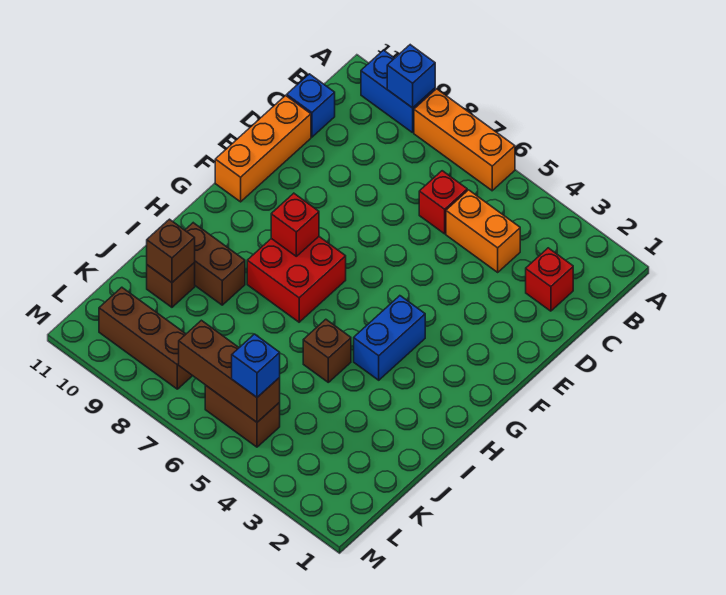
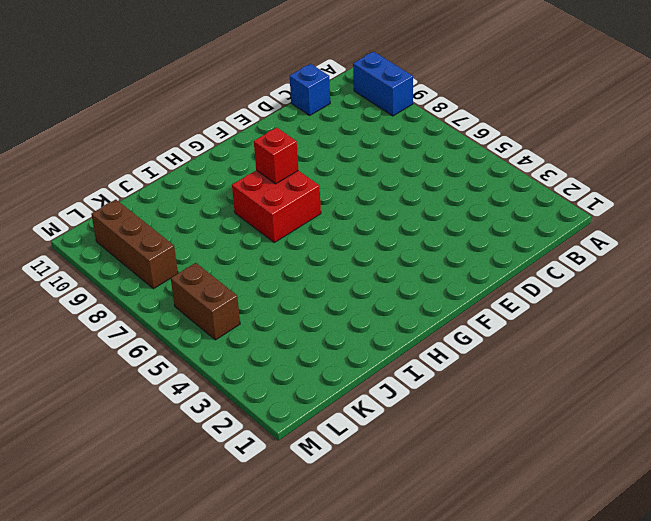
none -> orange 1x3 brick [414,89,515,191]
none -> red 1x1 brick [526,248,573,311]
none -> orange 1x2 brick [446,190,520,272]

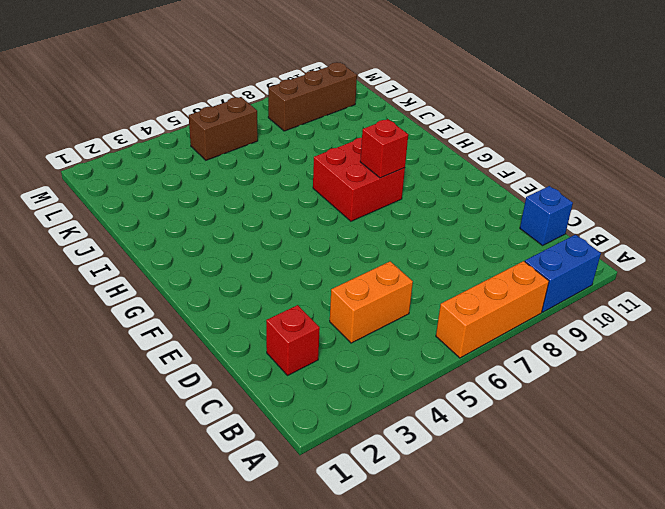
none -> red 1x1 brick [419,171,467,234]
none -> orange 1x3 brick [215,96,311,202]
none -> blue 1x2 brick [354,296,425,380]

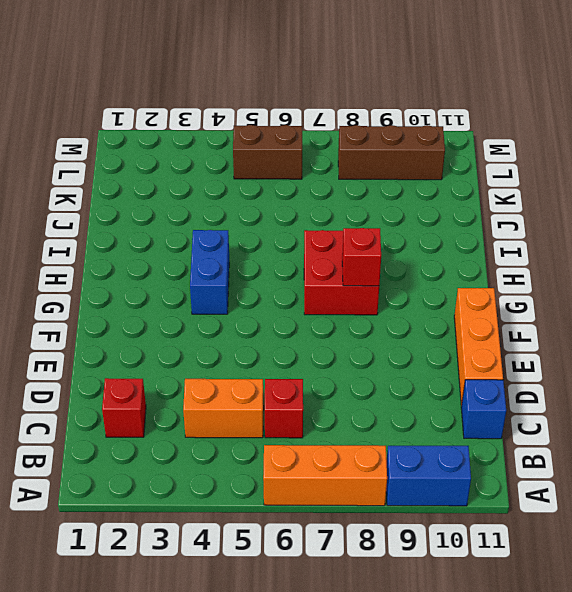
none -> brown 1x1 brick [303,319,351,382]
none -> brown 1x2 brick [185,223,245,305]
none -> brown 1x1 brick [147,263,195,307]

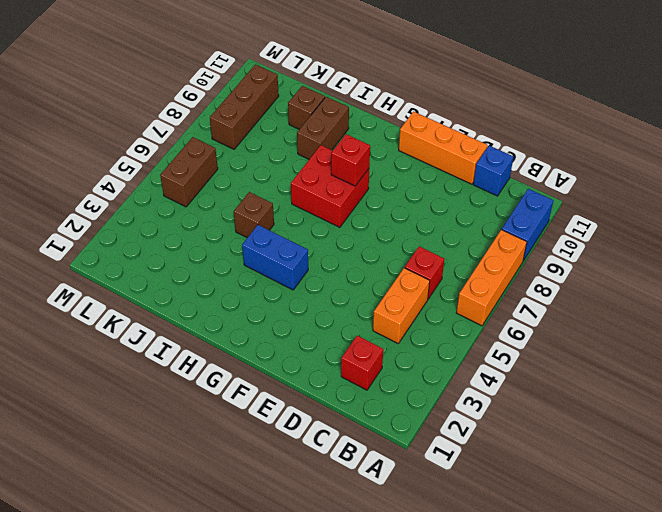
none -> blue 1x1 brick [387,45,435,108]
none -> brown 1x1 brick [147,219,195,282]
none -> brown 1x3 brick [179,320,280,422]

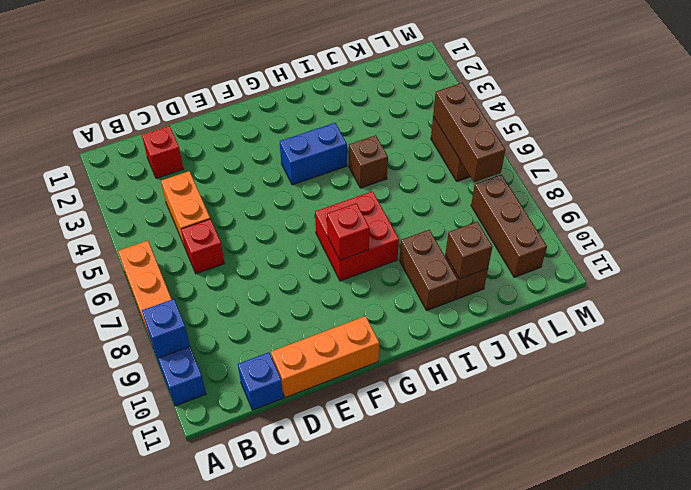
none -> blue 1x1 brick [232,334,280,397]

